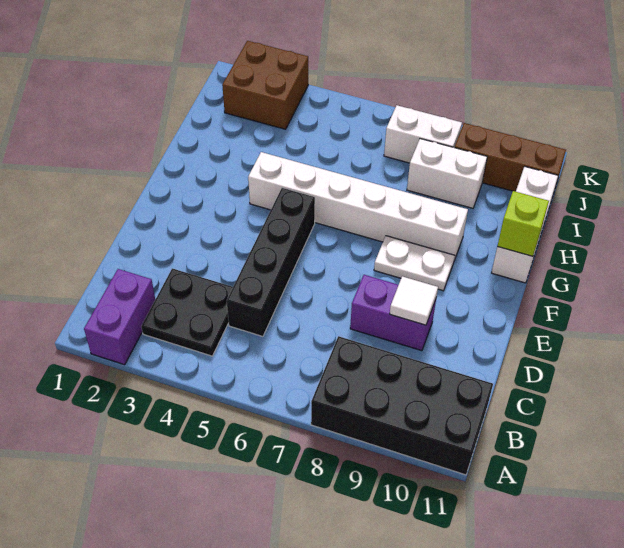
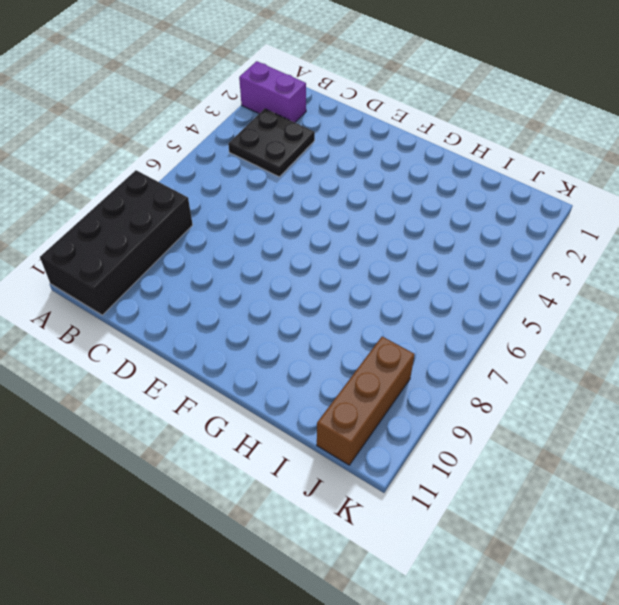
none -> black 1x4 brick [227,188,315,336]
none -> purple 1x2 brick [350,275,436,351]
none -> white 1x2 plate [374,236,455,291]

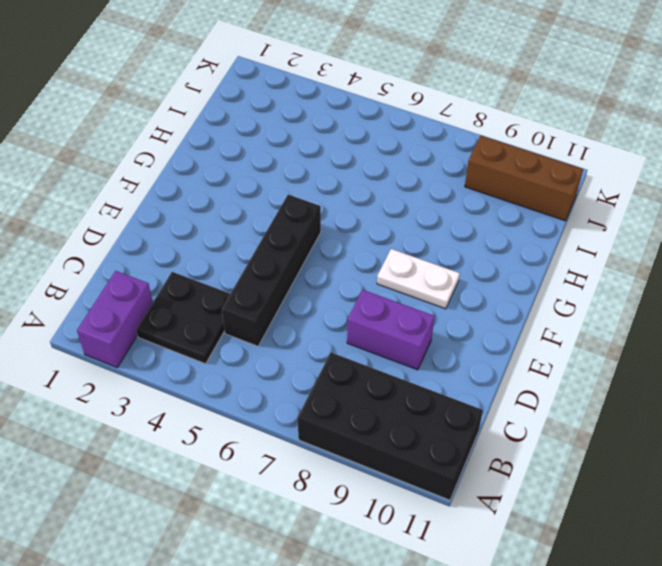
none -> white 1x6 brick [248,152,468,260]
none -> white 1x3 brick [492,166,558,283]
none -> white 1x2 brick [407,139,487,208]

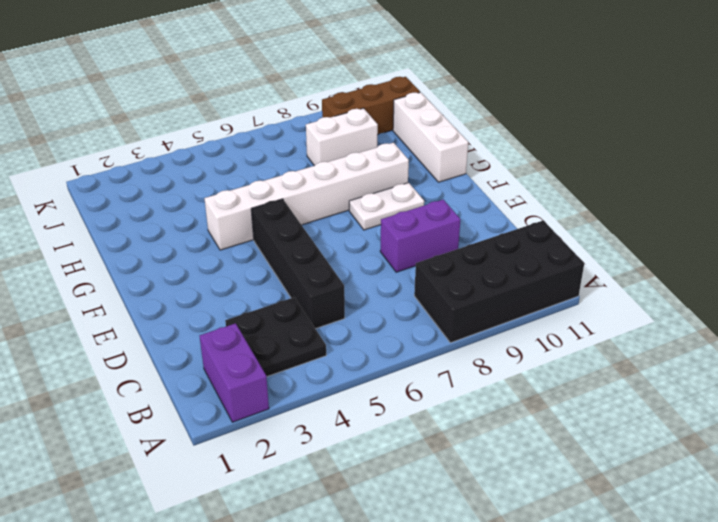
none -> brown 2x2 brick [222,41,308,129]
none -> white 1x2 brick [384,105,462,163]
none -> white 1x1 tile [390,276,438,325]

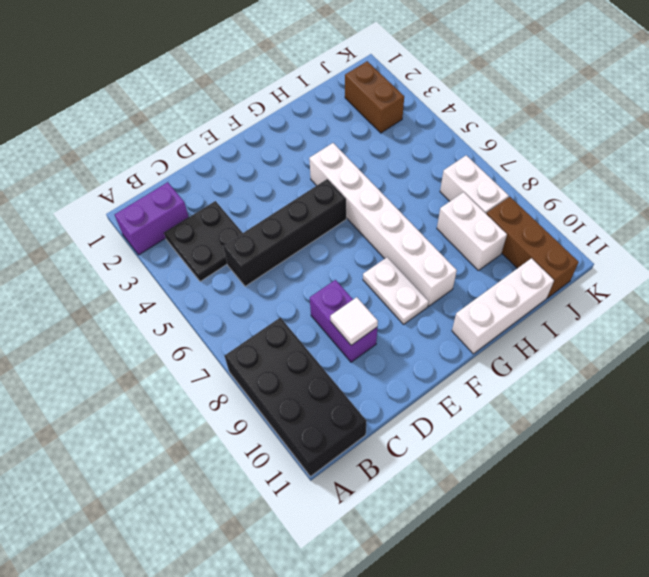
brown 1x2 brick [345,61,404,133] -> brown 2x2 brick [222,41,308,129]
none -> lime 1x1 brick [497,191,549,256]

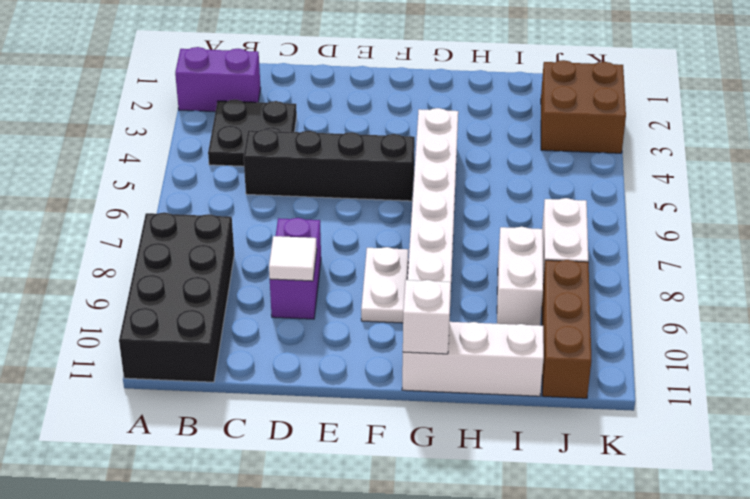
white 1x1 brick [403,280,451,354] -> lime 1x1 brick [497,191,549,256]

